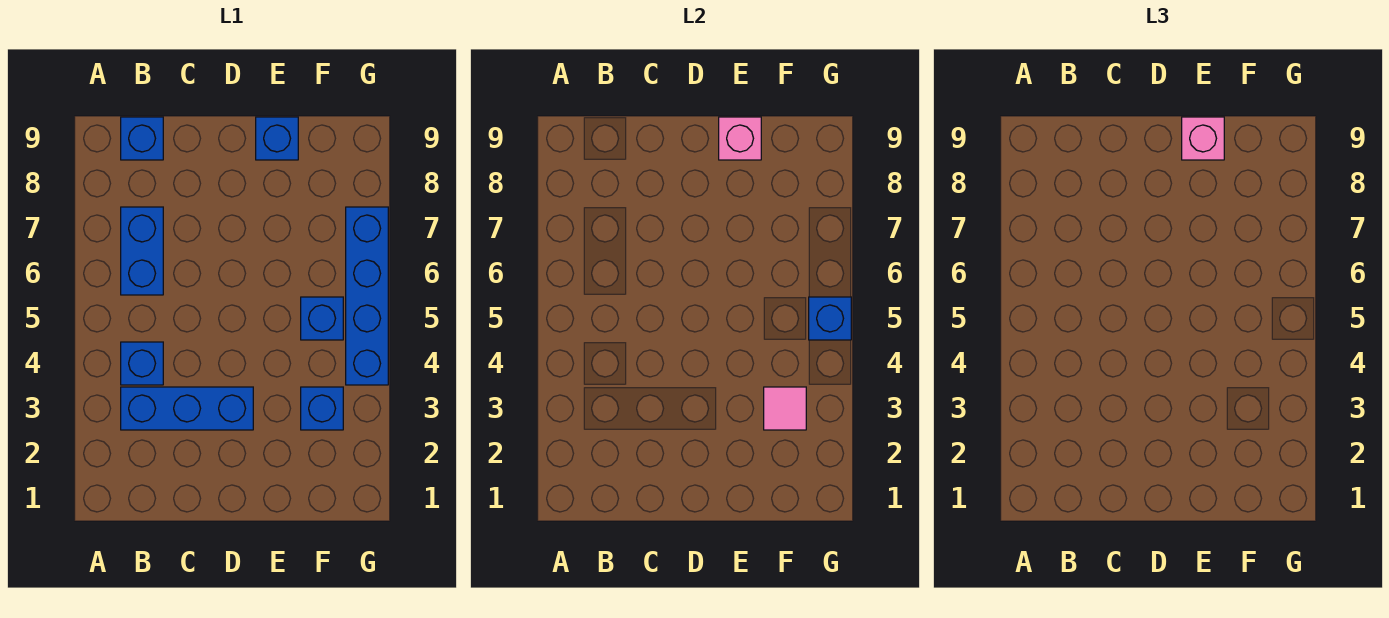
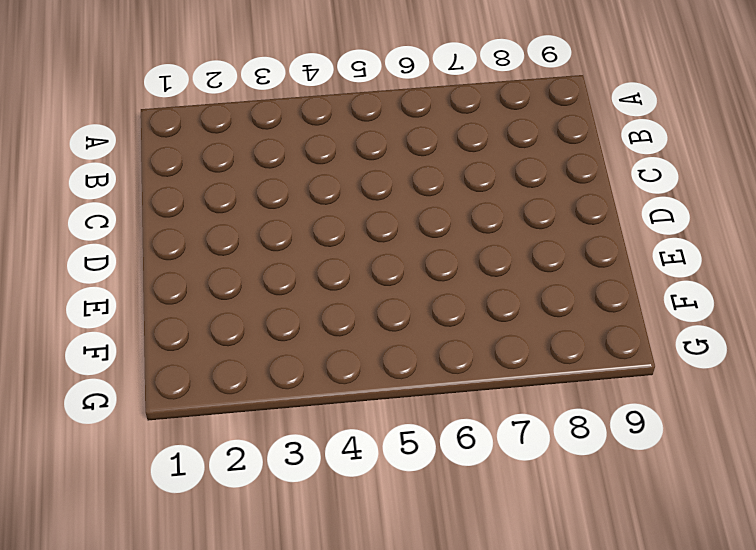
none -> blue 1x3 brick [121,387,253,430]
none -> blue 1x1 brick [121,342,163,385]
none -> blue 1x2 brick [121,207,163,295]

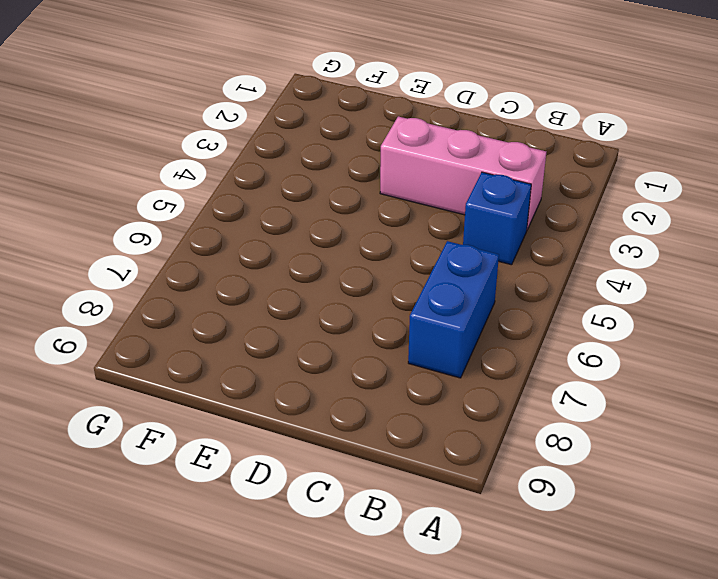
pink 1x3 brick [380,116,546,229] -> blue 1x3 brick [121,387,253,430]
none -> blue 1x1 brick [121,117,163,160]
none -> blue 1x1 brick [256,117,298,160]
none -> blue 1x1 brick [301,387,343,430]

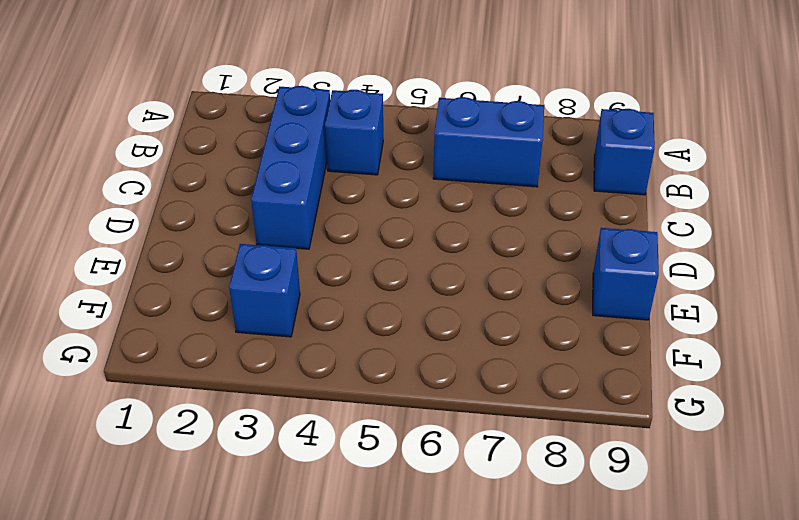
none -> blue 1x1 brick [301,297,343,340]
none -> blue 1x4 brick [346,207,388,385]
none -> pink 1x1 brick [719,117,761,160]

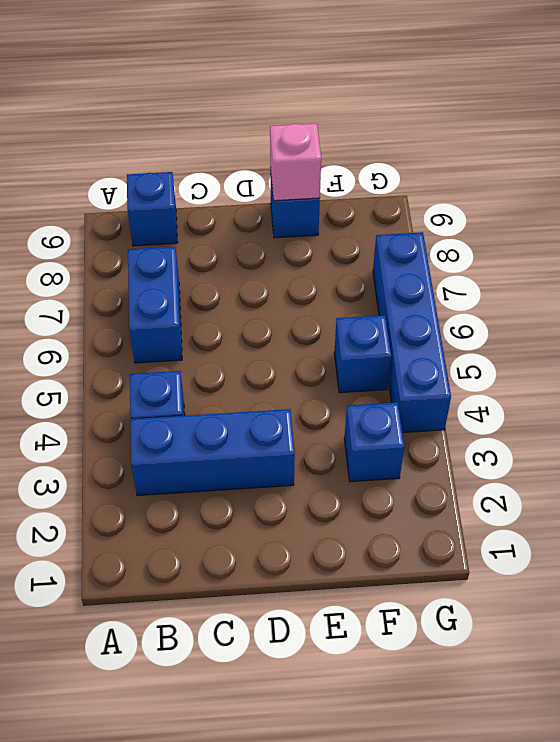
none -> pink 1x1 tile [764,387,806,430]
none -> blue 1x1 brick [809,297,851,340]
none -> pink 1x1 brick [1182,117,1224,160]

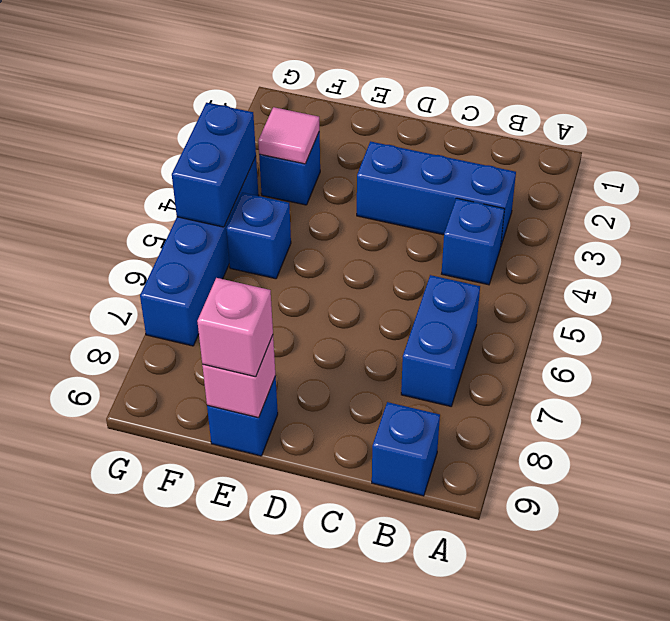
blue 1x2 brick [172,103,256,227] -> blue 1x1 brick [809,297,851,340]

